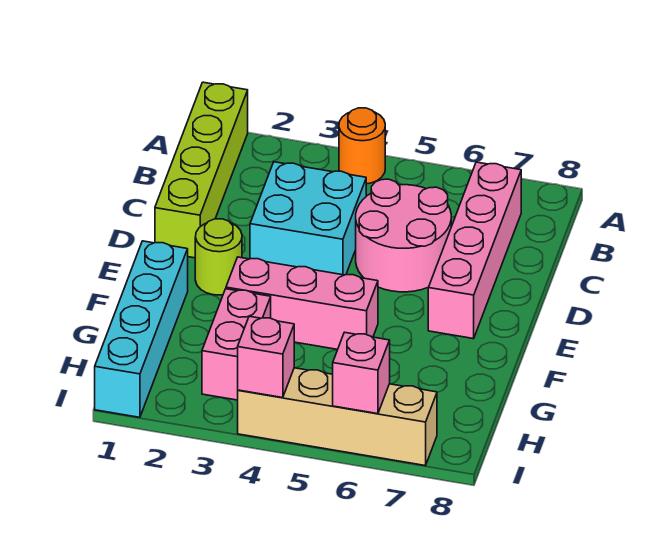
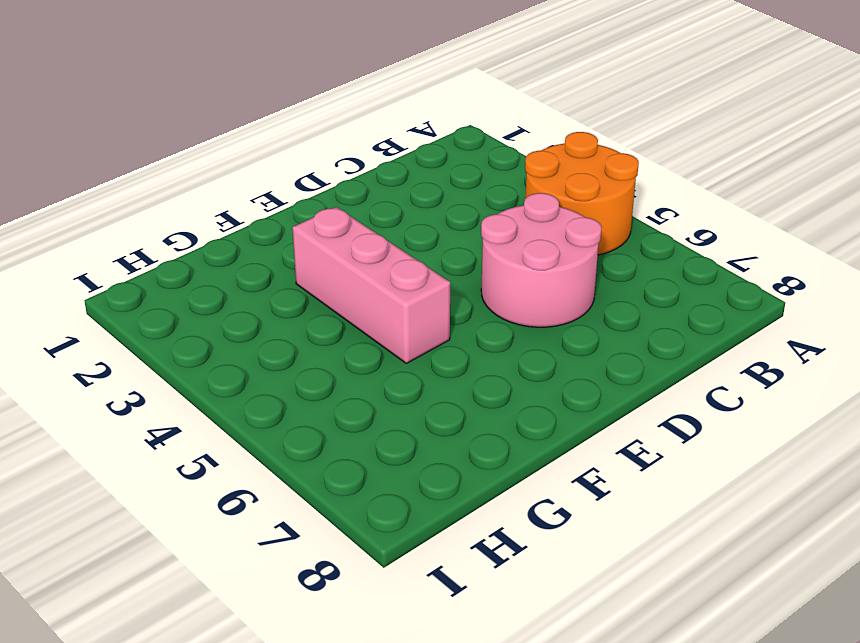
orange 2x2 round brick [525,132,639,255] -> orange 1x1 round brick [339,108,385,184]
none -> lime 1x4 brick [155,82,248,258]
none -> pink 1x4 brick [428,162,521,339]
none -> cyan 2x2 brick [250,162,366,275]

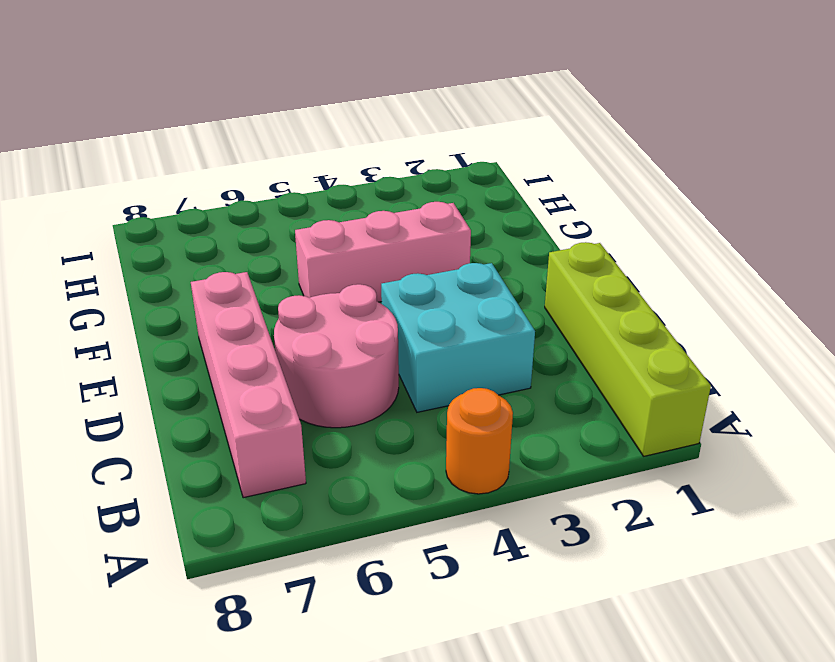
none -> lime 1x1 round brick [195,219,242,295]
none -> cyan 1x4 brick [95,241,188,417]
none -> pink 1x2 brick [202,289,271,400]

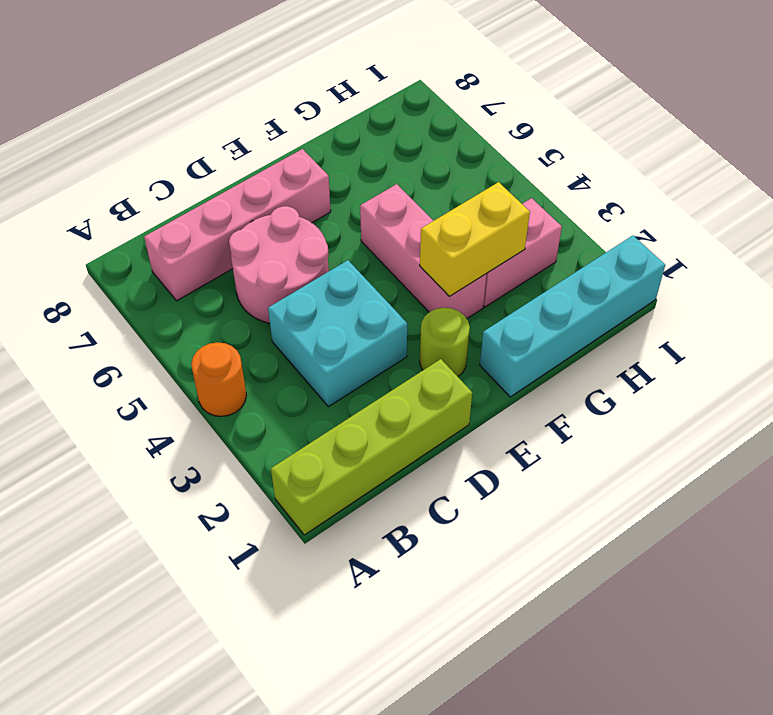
yellow 1x2 brick [420,182,530,297] -> none
none -> tan 1x4 brick [238,368,437,466]
none -> pink 1x1 brick [238,316,295,398]
none -> pink 1x1 brick [333,332,390,414]

